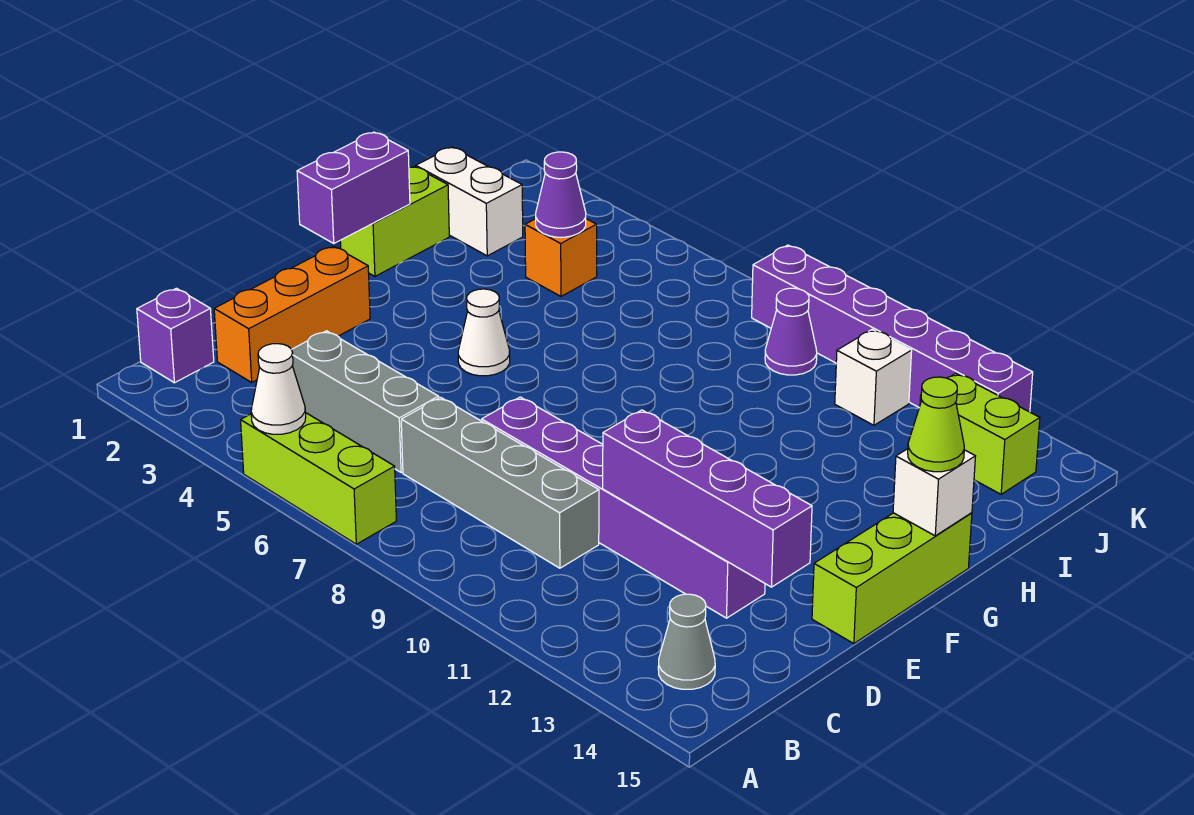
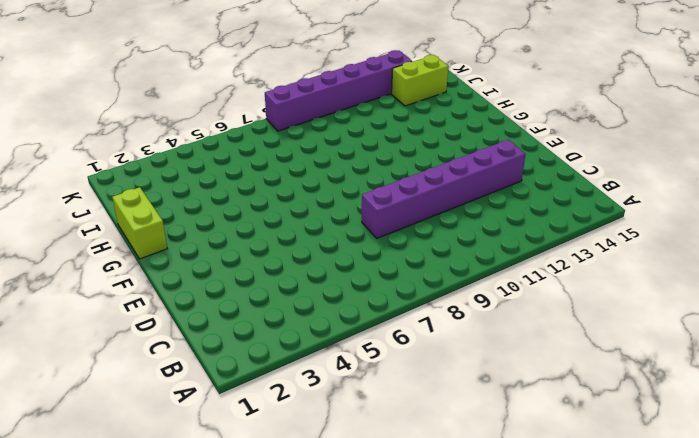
none -> lime 1x3 brick [241,412,396,544]
none -> purple 1x1 brick [137,288,214,383]
none -> grey 1x1 cone [658,594,715,689]

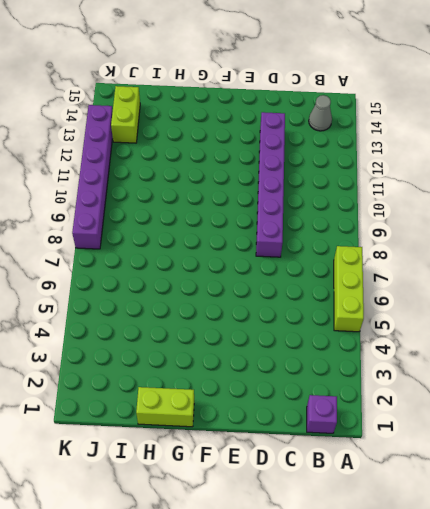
none -> orange 1x3 brick [214,246,370,382]
none -> grey 1x3 brick [292,331,439,473]
none -> grey 1x4 brick [401,397,599,568]

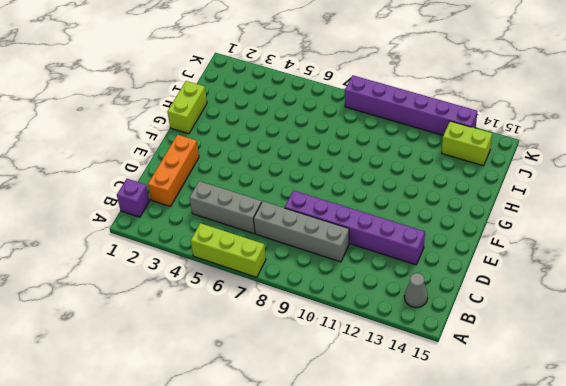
none -> lime 1x3 brick [812,513,972,644]
none -> white 1x1 cone [458,289,510,376]
none -> white 1x2 brick [416,147,523,256]

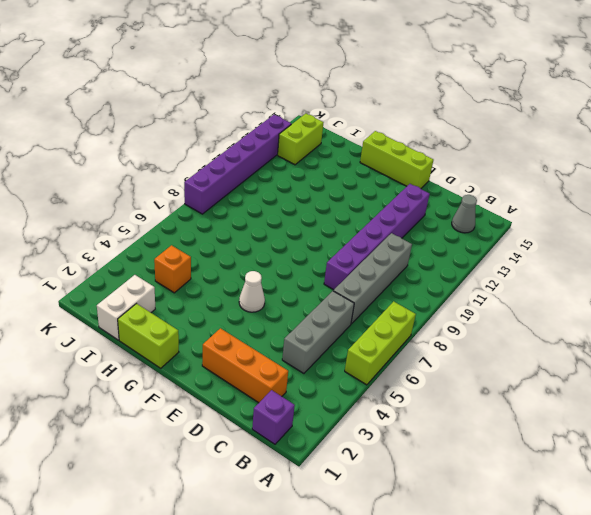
none -> purple 1x1 cone [765,288,817,375]
none -> white 1x1 brick [835,330,912,425]
none -> white 1x1 cone [251,344,306,434]

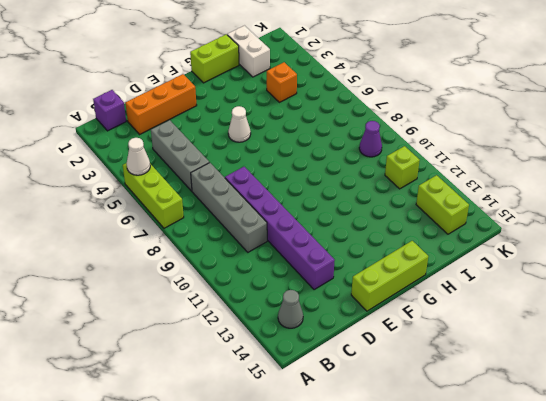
lime 1x1 brick [385,146,420,189] -> white 1x1 brick [835,330,912,425]
none -> purple 1x6 brick [752,245,1033,412]
none -> purple 1x4 brick [603,410,812,587]
none -> purple 1x2 brick [297,132,410,243]

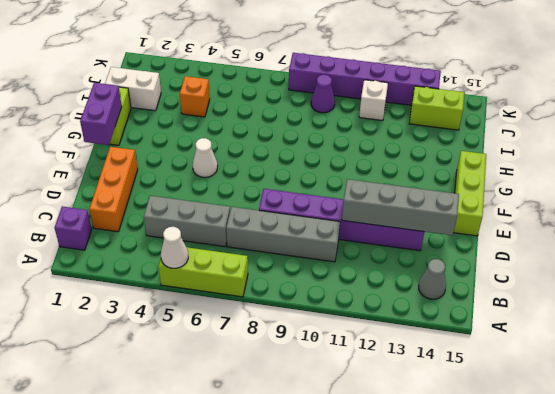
grey 1x4 brick [342,179,459,235] -> purple 1x4 brick [603,410,812,587]
none -> white 1x1 brick [893,449,975,536]
none -> purple 1x1 cone [536,152,586,237]
none -> lime 1x1 cone [908,377,964,472]

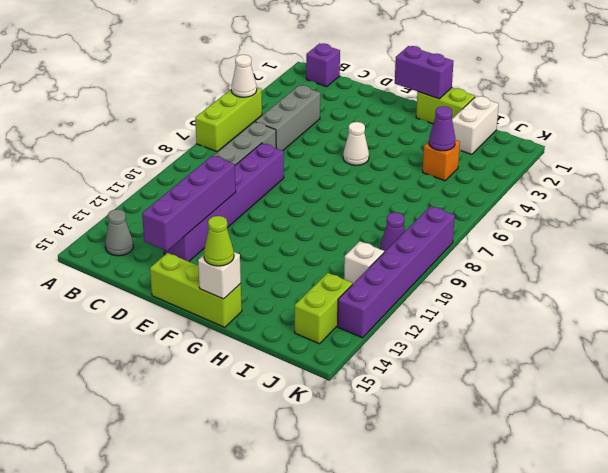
none -> orange 1x3 brick [214,246,370,382]

